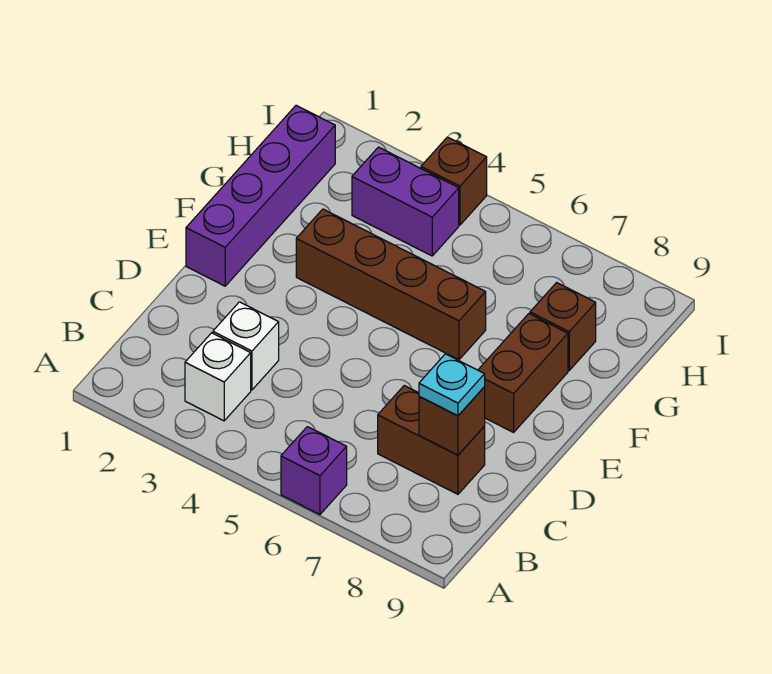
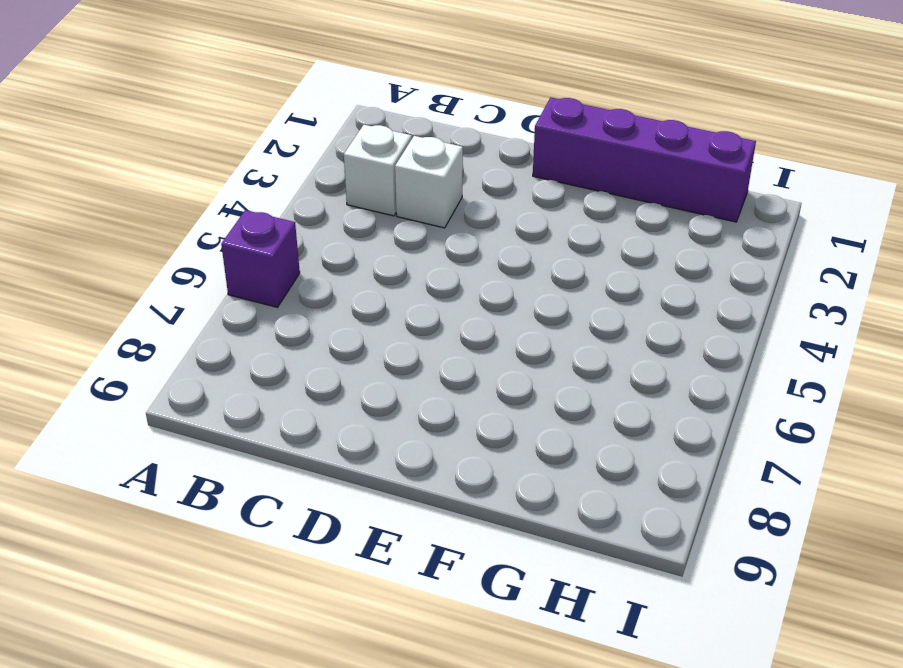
none -> brown 1x2 brick [378,386,485,494]
none -> brown 1x2 brick [478,314,568,432]
none -> brown 1x4 brick [296,209,486,360]

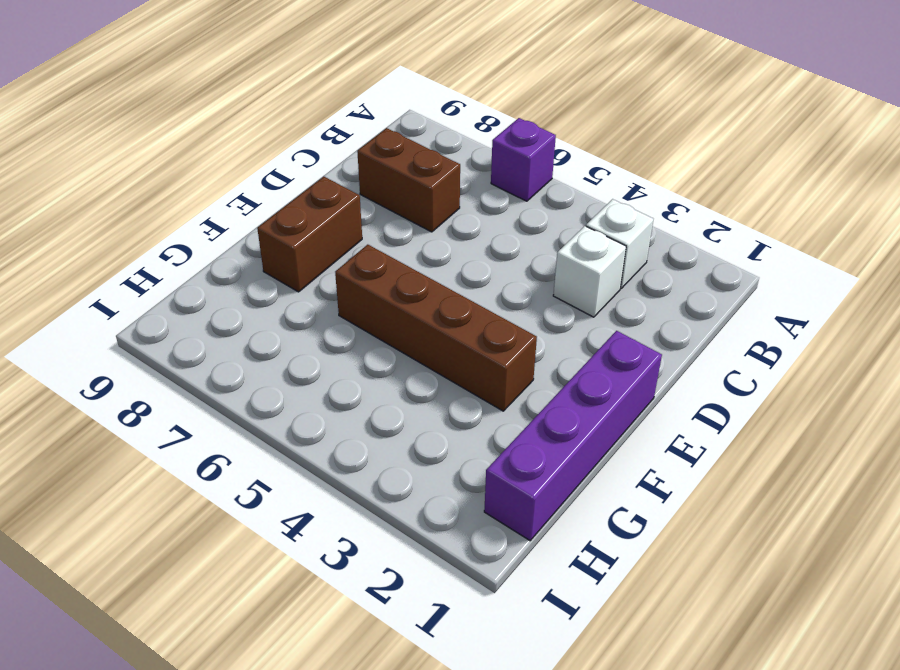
none -> brown 1x1 brick [530,283,596,370]
none -> purple 1x2 brick [352,147,459,256]
none -> brown 1x1 brick [421,137,487,225]

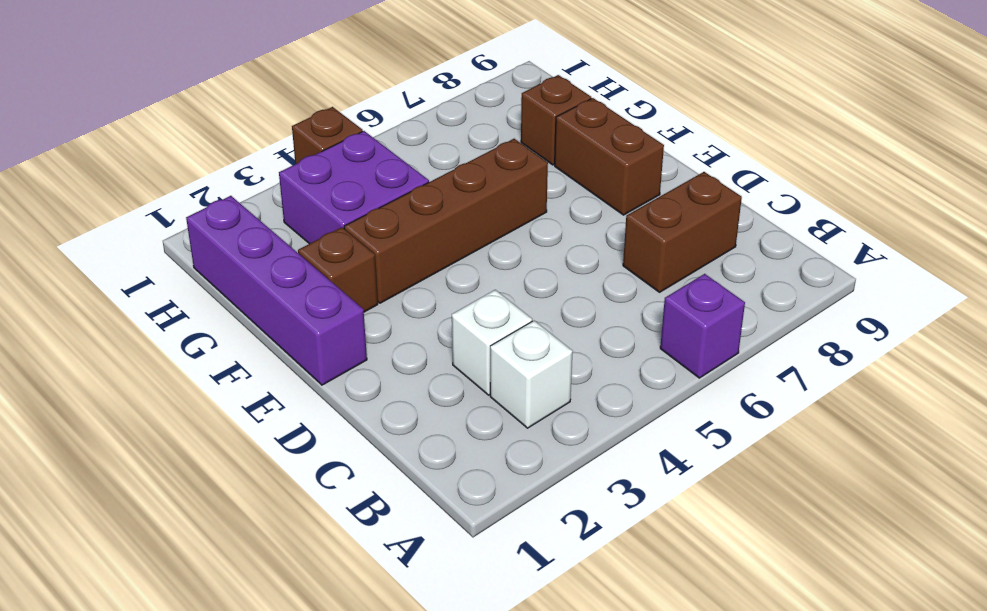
brown 1x1 brick [298,227,378,312] -> brown 1x1 brick moved to [419,387,485,455]
purple 2x2 brick [279,131,429,244] -> purple 1x2 brick [352,147,459,256]
none -> cyan 1x1 plate [419,354,485,416]

